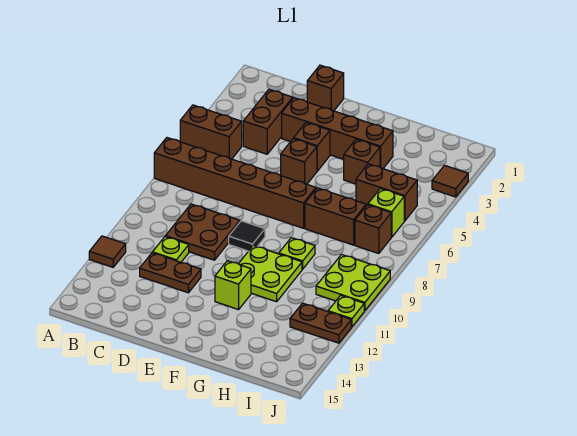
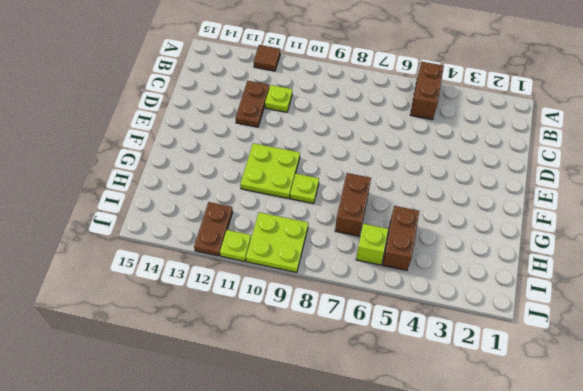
none -> brown 1x6 brick [154,138,316,228]
none -> brown 1x2 brick [243,89,293,154]
none -> brown 2x2 plate [166,204,240,260]

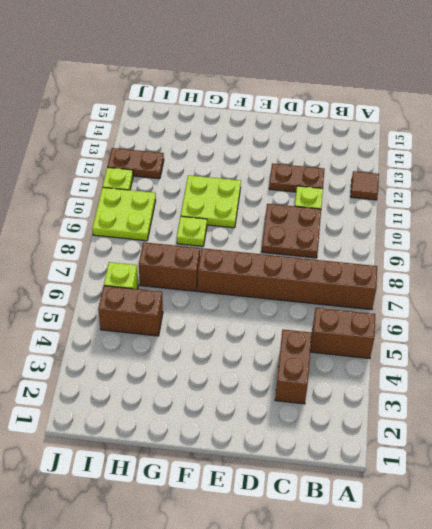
none -> brown 1x1 brick [307,65,344,111]
none -> brown 1x4 brick [282,98,393,169]
none -> brown 1x1 brick [294,122,330,171]

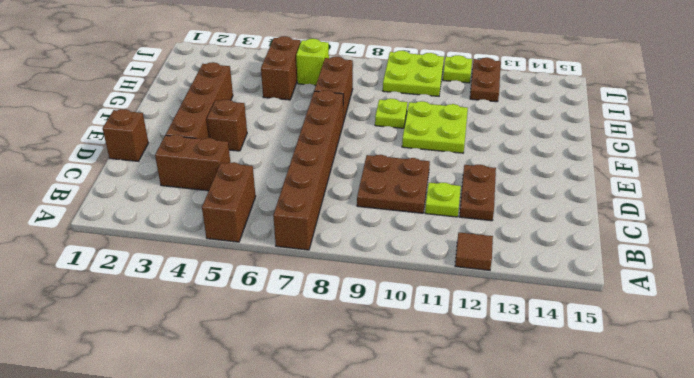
none -> brown 1x1 brick [281,139,317,184]
none -> black 1x1 tile [229,221,265,251]
none -> lime 1x1 brick [215,261,251,310]

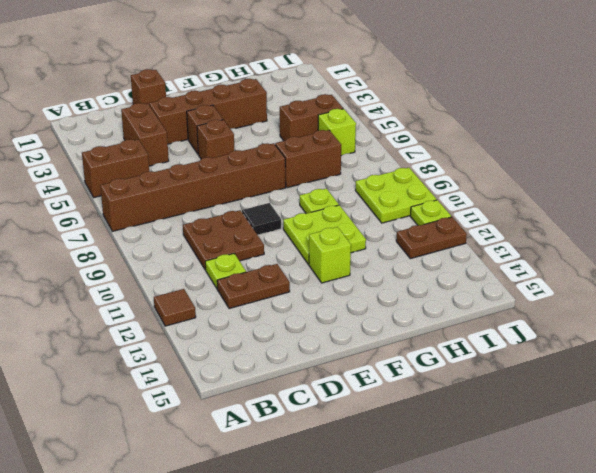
none -> brown 1x1 brick [344,139,380,184]
none -> brown 1x1 brick [355,205,391,254]
none -> brown 1x1 tile [432,165,468,197]

